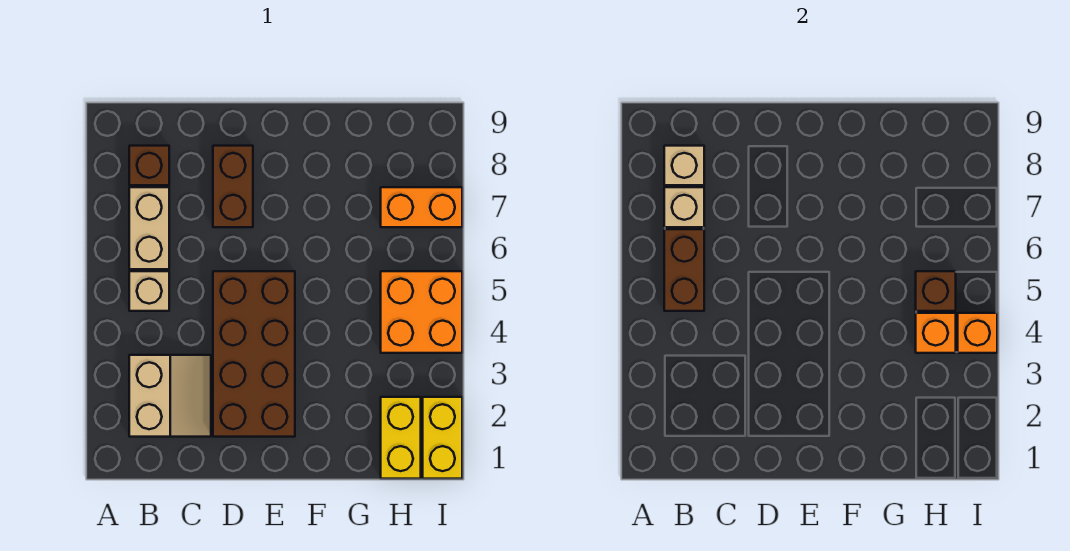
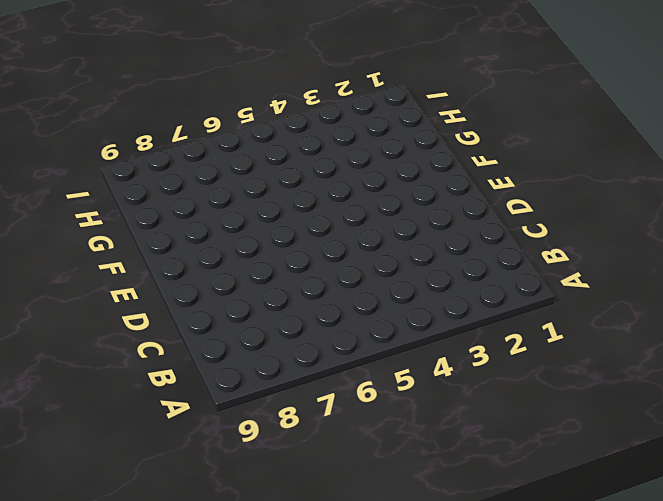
none -> tan 2x2 slope [129,355,211,437]
none -> tan 1x1 brick [129,271,169,311]
none -> tan 1x2 brick [129,187,169,269]

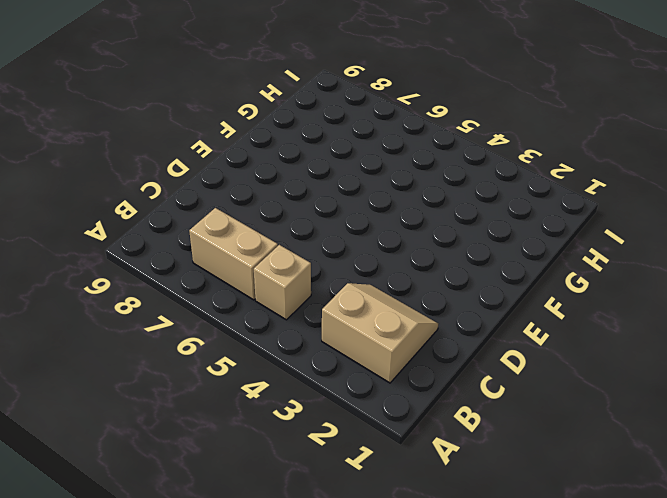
none -> brown 1x1 brick [129,146,169,185]
none -> brown 2x4 brick [213,271,295,437]
none -> brown 1x2 brick [213,146,253,227]

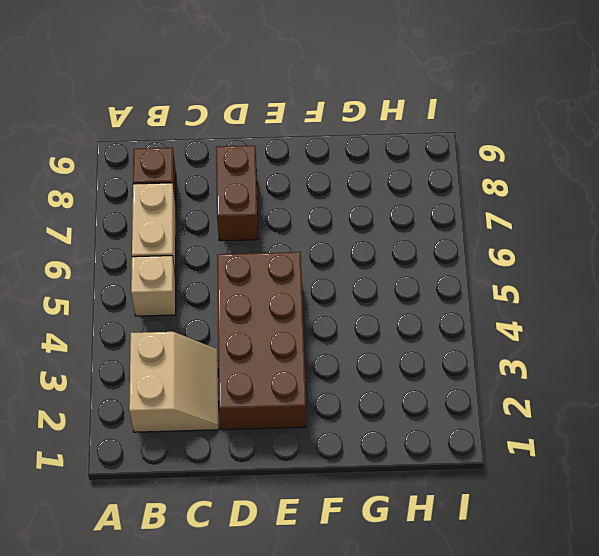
none -> yellow 1x2 brick [381,397,421,479]
none -> orange 2x2 brick [381,271,462,353]
none -> orange 1x2 brick [381,187,462,227]

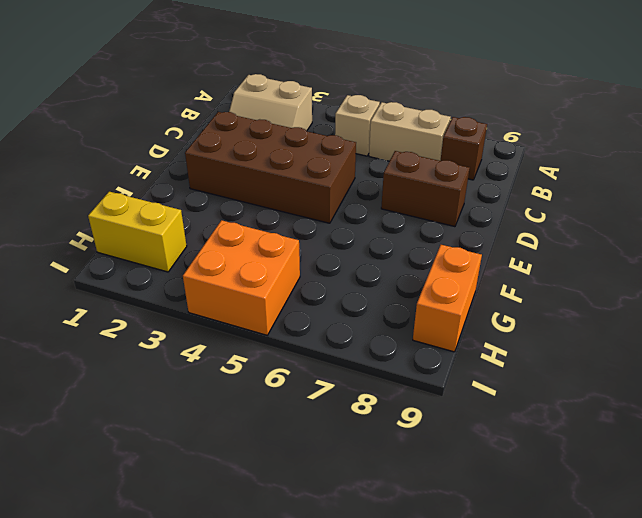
orange 1x2 brick [413,245,482,352] -> orange 1x2 brick moved to [381,187,462,227]
none -> yellow 1x2 brick [423,397,462,479]
none -> brown 1x2 brick [664,229,704,311]
none -> tan 1x1 brick [664,187,704,227]

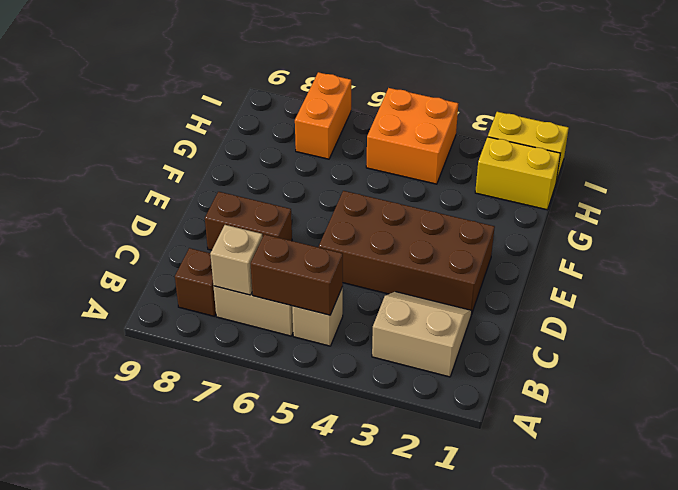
none -> tan 1x1 brick [664,146,704,185]
none -> orange 1x1 brick [916,313,956,353]
none -> brown 1x1 brick [916,271,956,311]

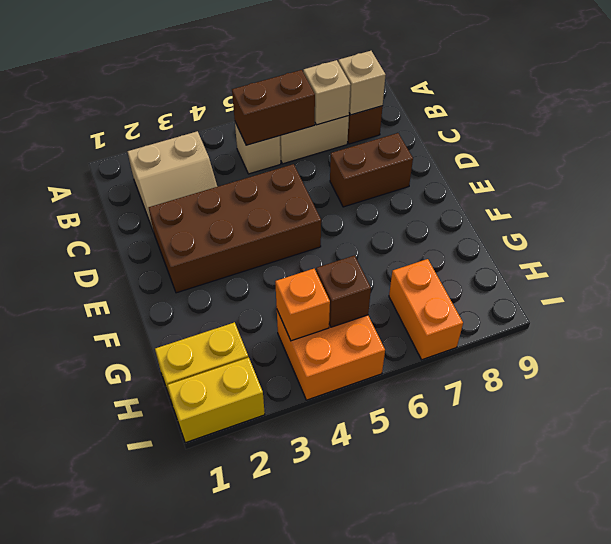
none -> orange 1x1 brick [958,313,997,353]

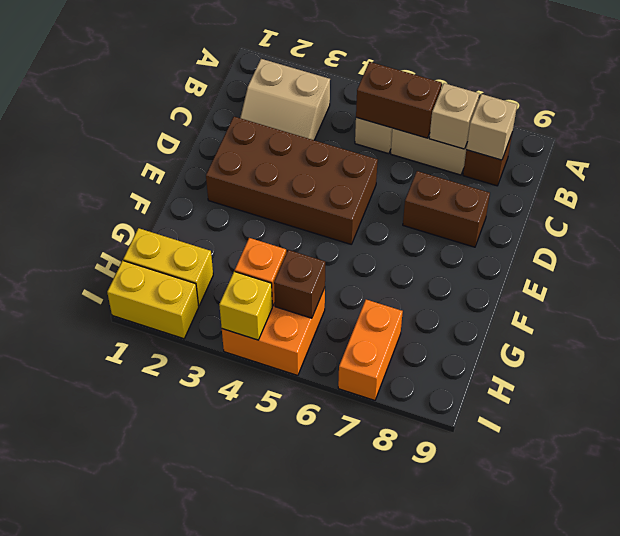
yellow 1x1 brick [219,272,272,340] -> orange 1x1 brick [958,313,997,353]

